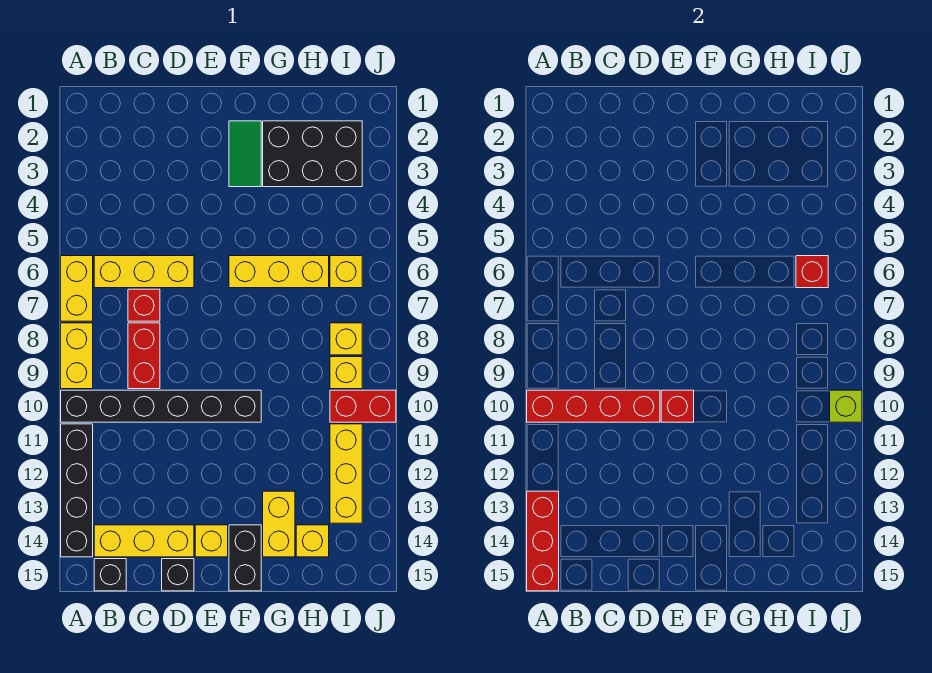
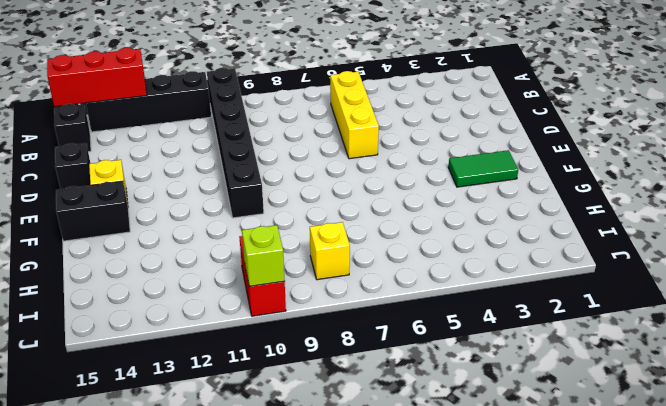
none -> yellow 1x2 brick [61,256,93,321]
none -> yellow 1x2 brick [61,323,93,389]
none -> yellow 1x3 brick [94,525,194,557]

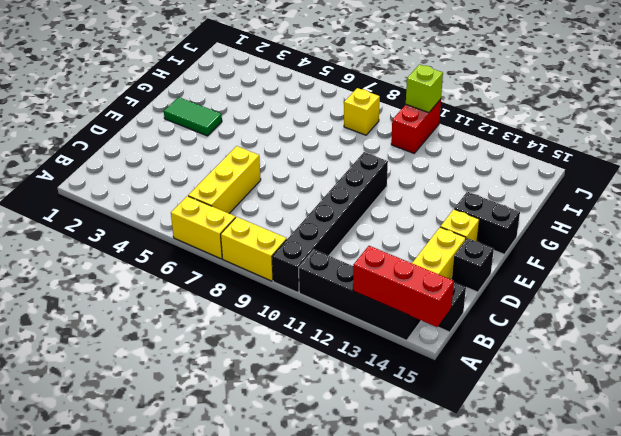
none -> red 1x1 brick [128,289,160,321]
none -> red 1x2 brick [128,323,160,389]
none -> yellow 1x3 brick [229,256,329,288]

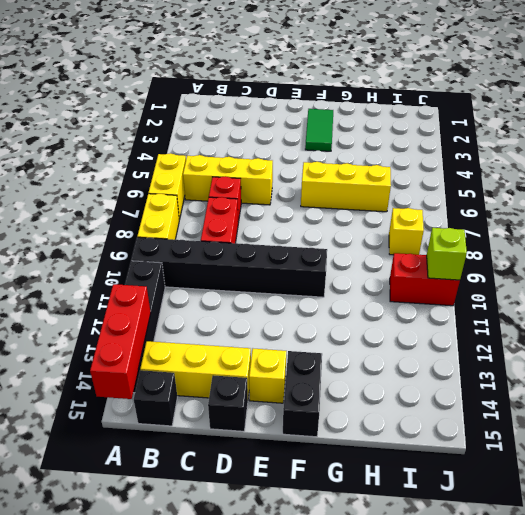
none -> black 2x3 brick [263,121,362,187]
none -> yellow 1x2 brick [263,491,295,557]
none -> yellow 1x1 brick [296,525,329,557]

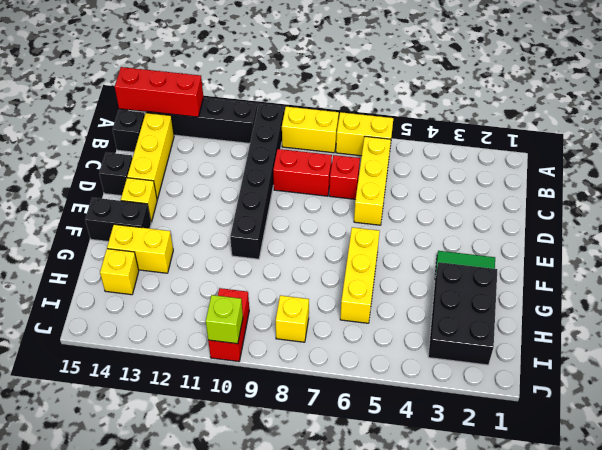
none -> yellow 1x1 brick [330,256,362,288]
none -> yellow 1x1 brick [330,357,362,389]
none -> yellow 1x3 brick [330,424,362,523]

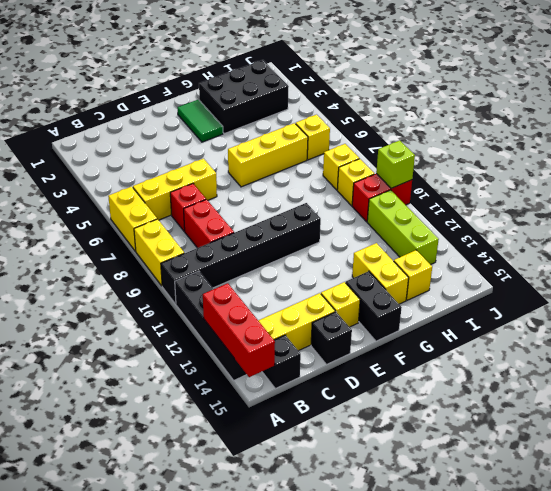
lime 1x3 brick [367,190,439,265] -> yellow 1x3 brick [330,424,362,523]
none -> red 1x4 brick [527,390,660,422]
none -> red 1x1 brick [661,390,694,422]
none -> red 1x1 brick [796,256,828,288]

